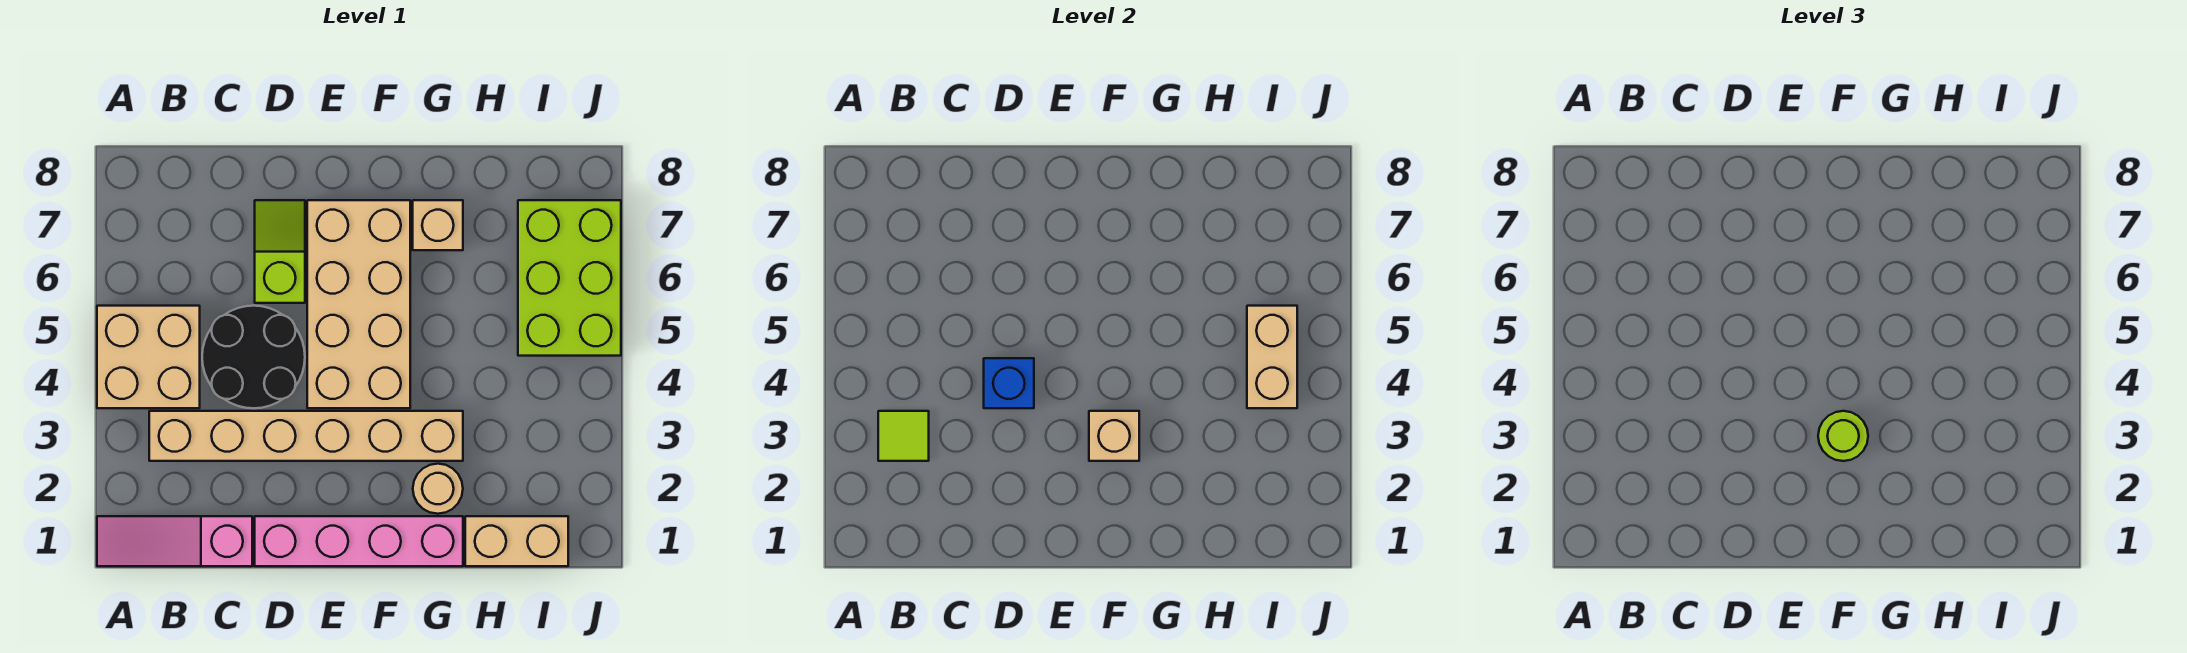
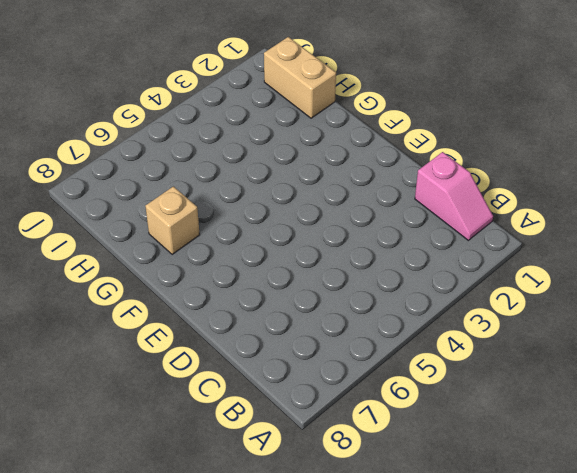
pink 1x2 slope [415,152,493,240] -> pink 1x3 slope [97,516,252,566]
none -> tan 2x2 brick [97,306,200,408]
none -> tan 1x6 brick [149,411,463,461]
none -> black 2x2 round brick [202,306,305,408]

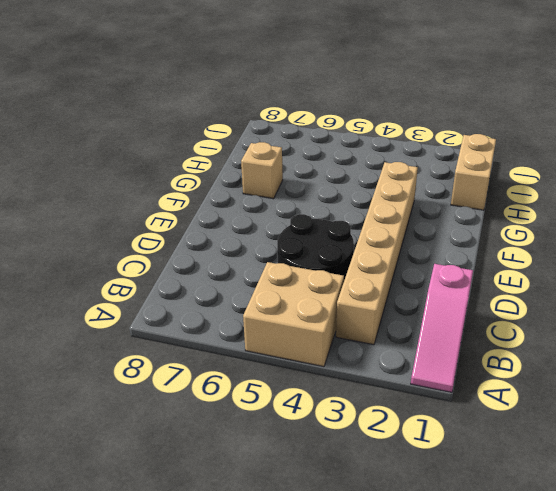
none -> pink 1x4 brick [255,516,463,566]
none -> lime 1x2 slope [255,200,305,303]
none -> tan 2x4 brick [307,200,410,408]

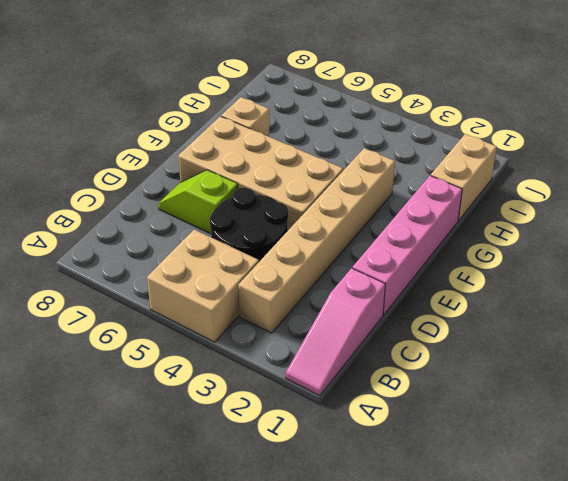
none -> tan 1x1 round brick [413,464,463,514]
none -> lime 2x3 brick [518,200,621,356]
none -> lime 1x1 tile [878,411,929,461]

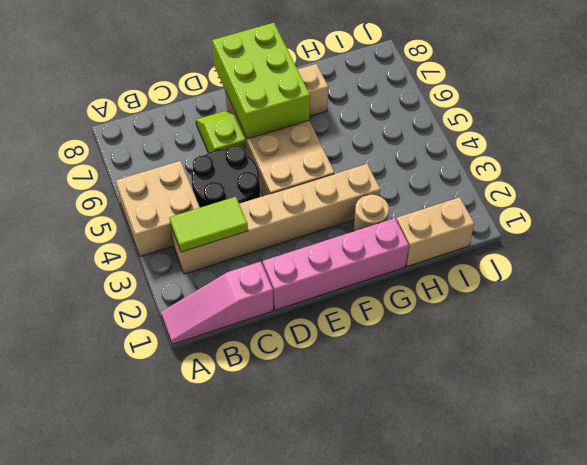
lime 1x2 tile [169,197,248,252] -> lime 1x1 tile [878,411,929,461]
lime 2x3 brick [212,23,310,139] -> lime 2x3 brick moved to [518,200,621,356]
none -> blue 1x1 brick [984,358,1034,408]
none -> tan 1x1 brick [1089,411,1139,461]
none -> tan 1x2 brick [1247,306,1297,408]

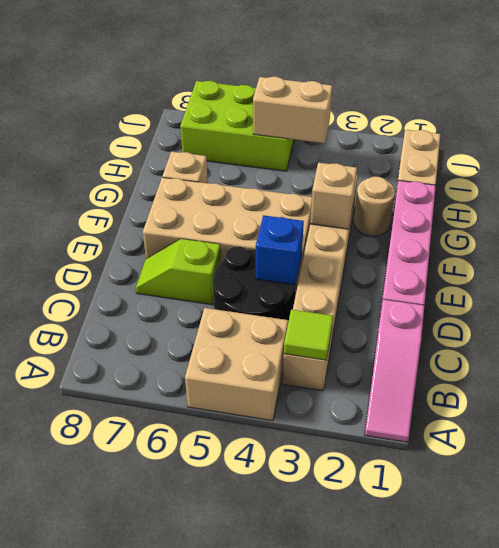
none -> lime 1x1 round brick [1818,411,1868,461]

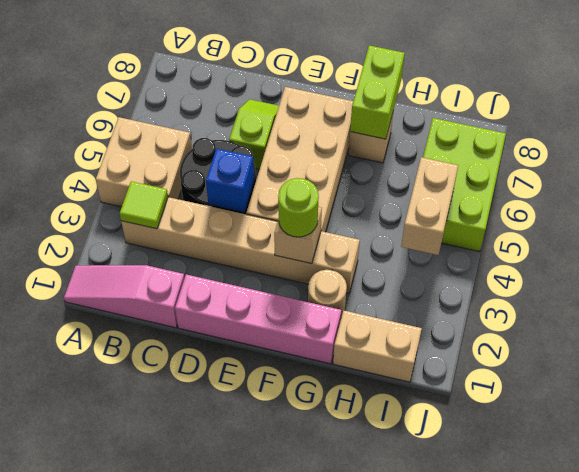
lime 1x2 brick [350,45,405,139] -> none

